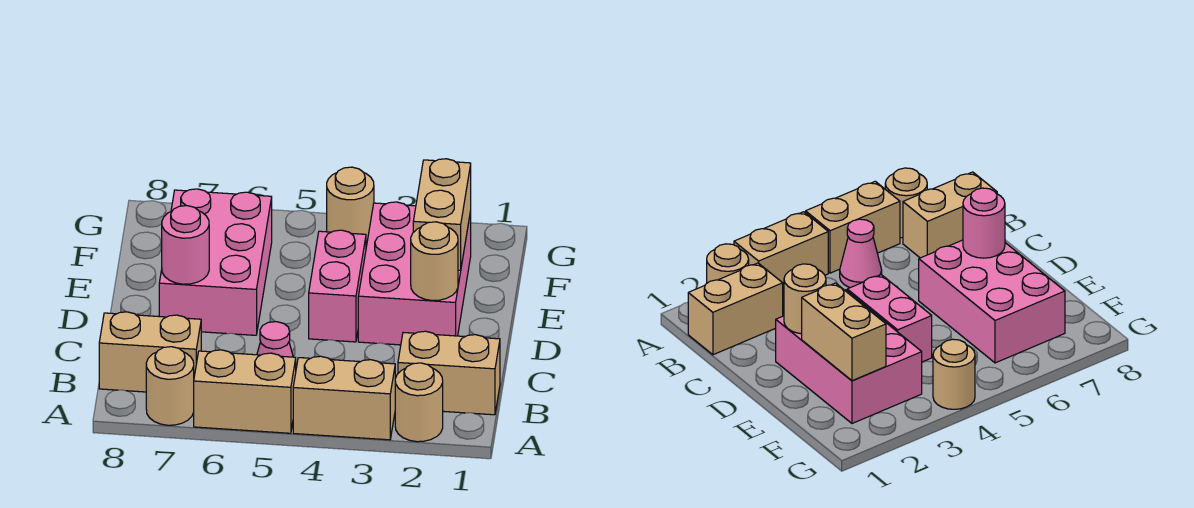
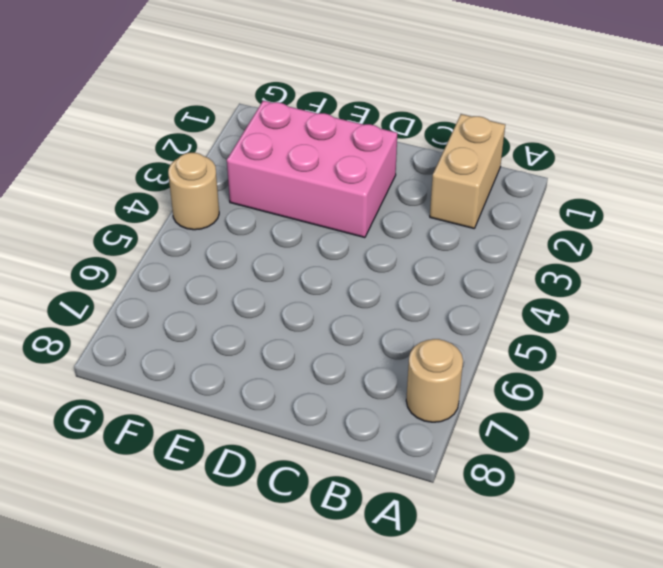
none -> tan 1x1 round brick [395,363,443,442]
none -> tan 1x2 brick [293,356,395,440]
none -> tan 1x2 brick [194,350,296,433]

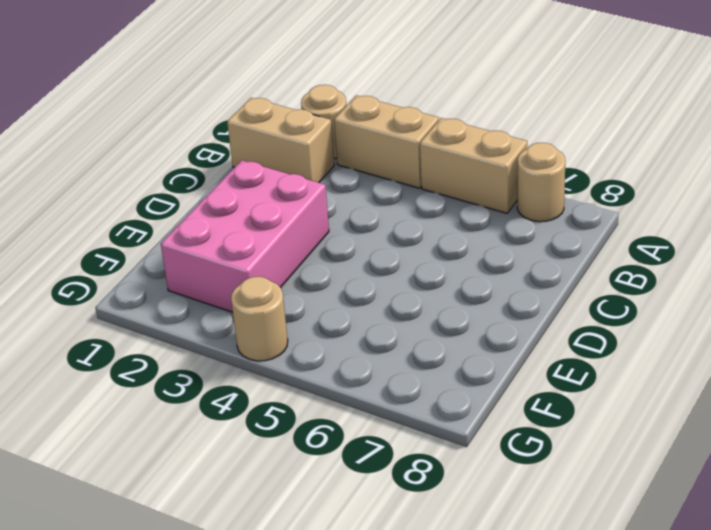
none -> pink 1x1 cone [257,322,293,357]
none -> tan 1x2 brick [99,312,201,392]
none -> pink 1x2 brick [309,230,366,342]

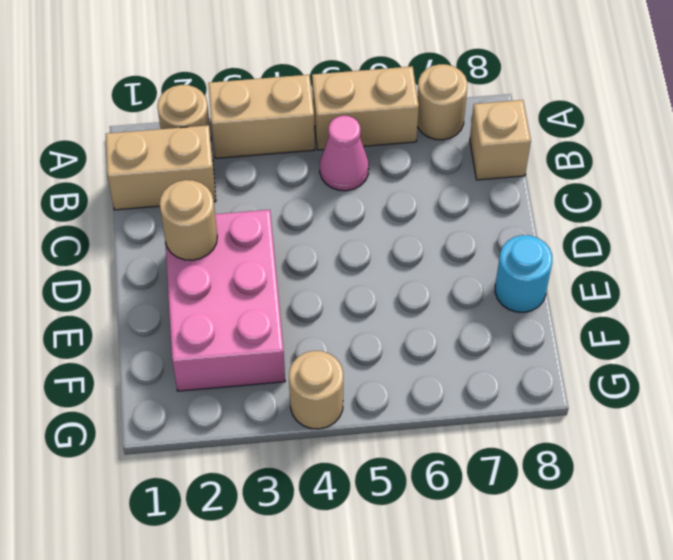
tan 1x1 brick [470,100,531,180] -> tan 1x2 brick [99,312,201,392]
cyan 1x1 round brick [495,235,552,312] -> none
none -> pink 1x2 brick [309,230,366,342]
none -> pink 2x3 brick [159,189,272,335]
none -> pink 1x1 round brick [162,206,209,284]

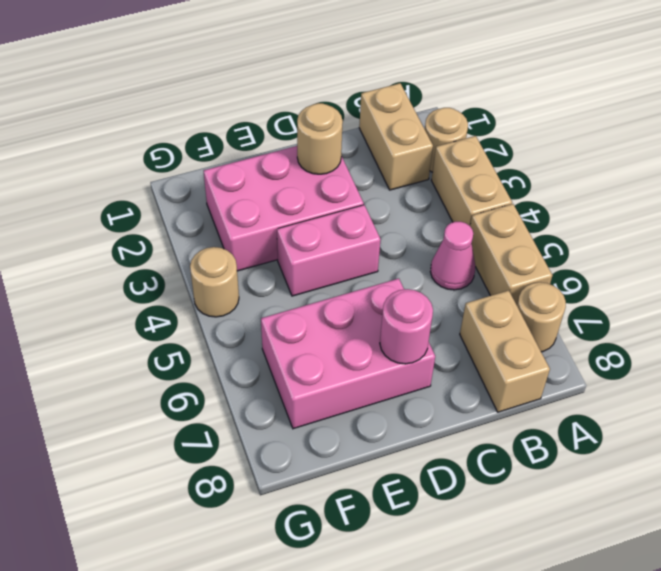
none -> tan 1x2 brick [413,159,471,270]

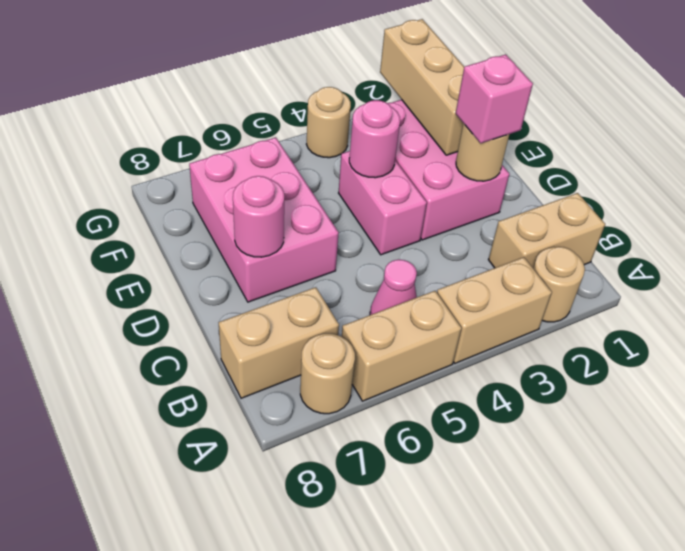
pink 1x1 brick [456,54,533,143] -> none
tan 1x3 brick [380,19,464,155] -> tan 1x2 brick [413,159,471,270]
pink 1x1 round brick [349,100,400,178] -> none

